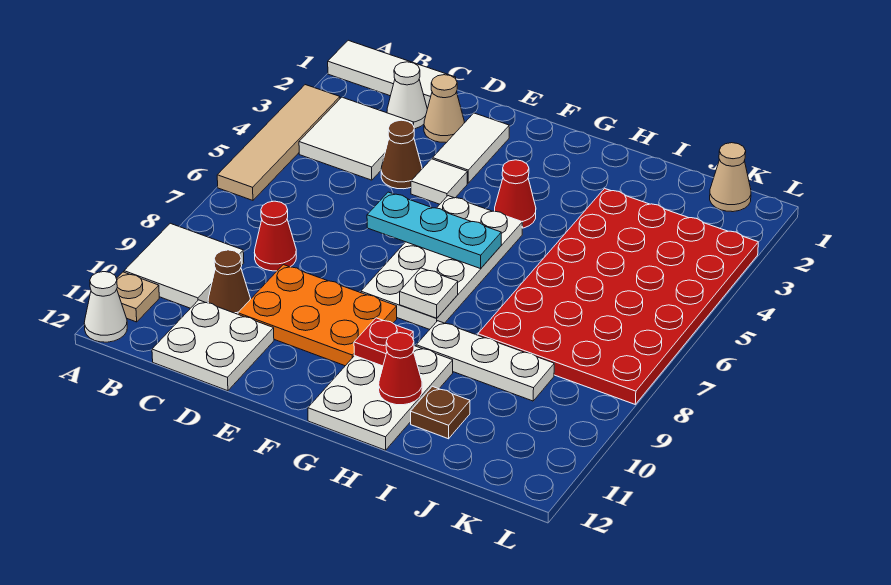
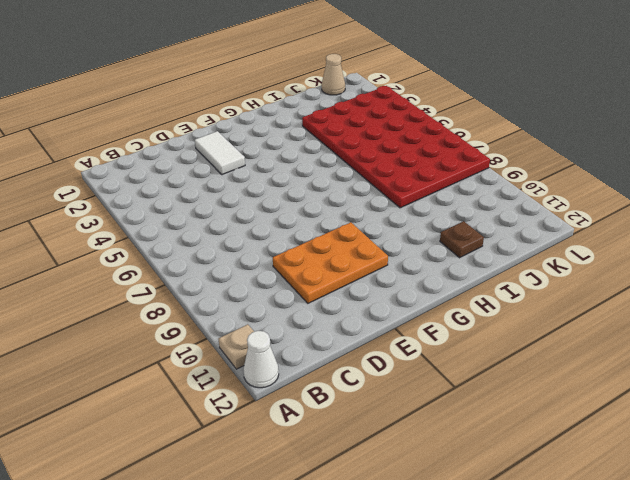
none -> white 1x3 tile [328,40,456,109]
none -> tan 1x4 tile [217,85,340,200]
none -> white 2x2 tile [124,223,244,308]

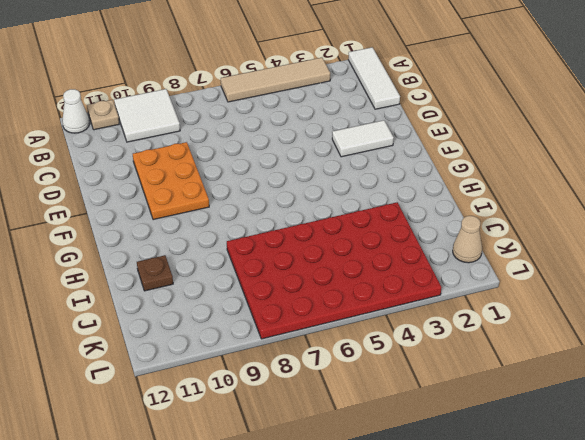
none -> white 2x2 tile [299,97,414,180]
none -> white 1x1 cone [387,62,427,129]
none -> red 1x1 cone [255,201,296,271]

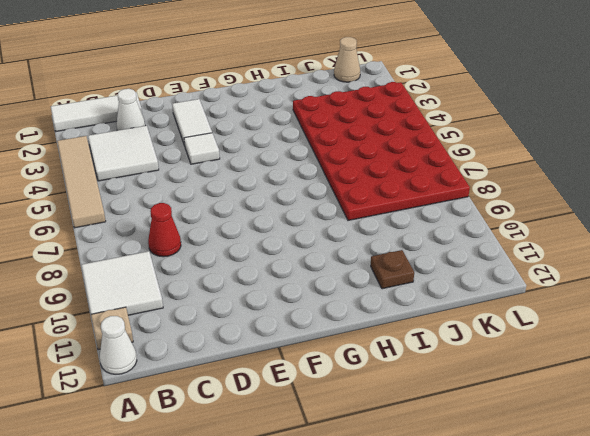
none -> brown 1x1 cone [208,250,251,314]
none -> white 2x2 plate [152,300,274,391]
none -> tan 1x1 cone [424,75,464,143]

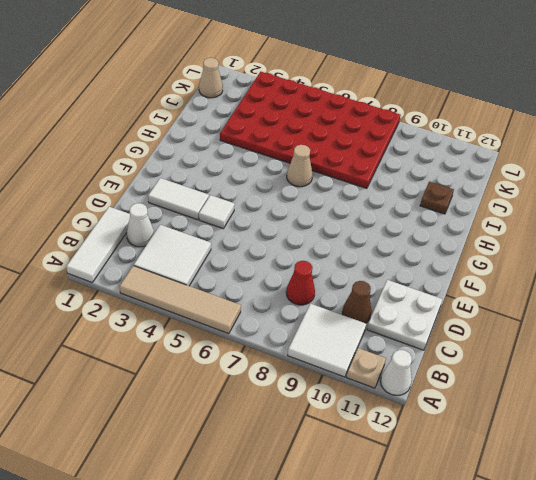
tan 1x1 cone [287,145,313,187] -> tan 1x1 cone moved to [424,75,464,143]
none -> brown 1x1 cone [381,120,422,189]
none -> orange 2x3 plate [238,265,397,366]
none -> white 2x4 plate [361,196,522,329]

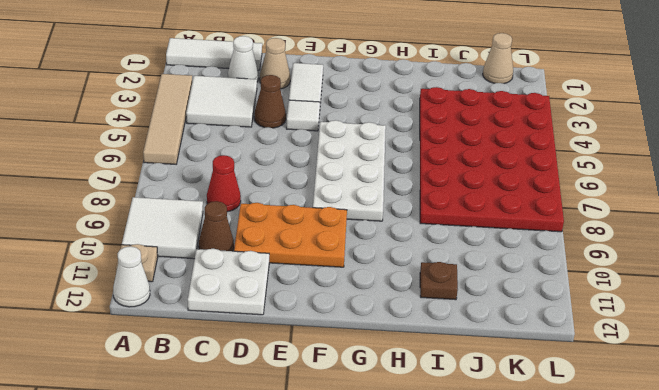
none -> red 1x1 cone [495,160,536,228]
none -> white 2x3 plate [308,346,453,450]
none -> white 1x3 plate [416,321,554,401]

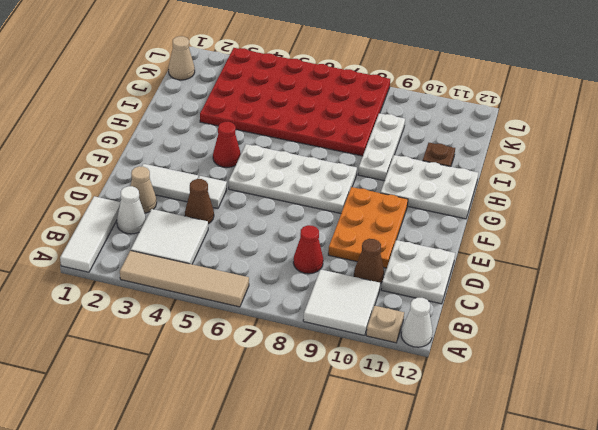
none -> cyan 1x3 plate [367,192,501,269]
none -> white 1x1 plate [400,268,458,318]
none -> red 1x1 plate [354,318,413,366]

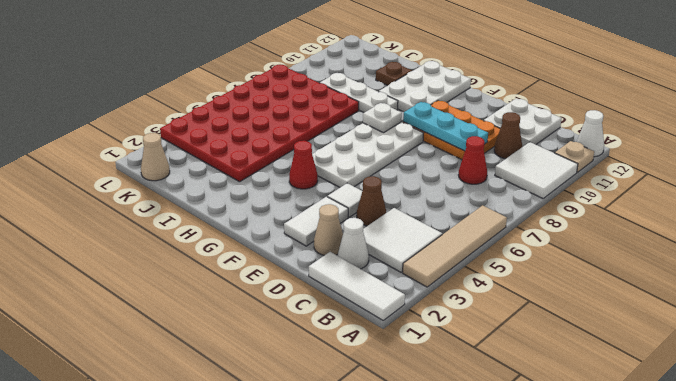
cyan 1x3 plate [403,102,488,151] -> cyan 1x3 plate moved to [367,192,501,269]
none -> red 1x1 plate [354,318,413,366]
none -> red 1x1 cone [379,333,422,405]

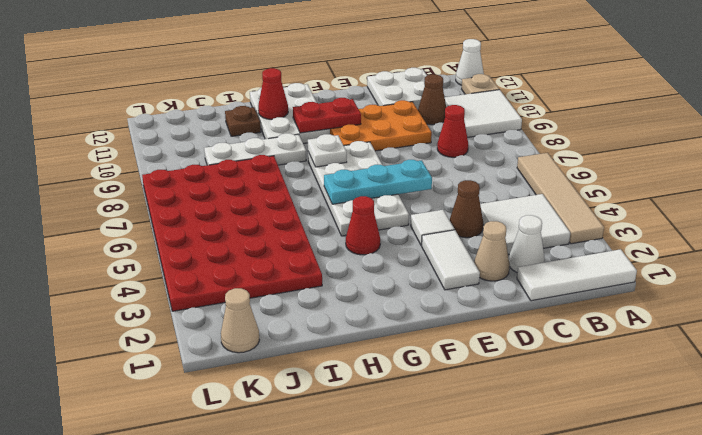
red 1x2 plate [293,98,361,133] -> red 1x1 plate [354,318,413,366]

